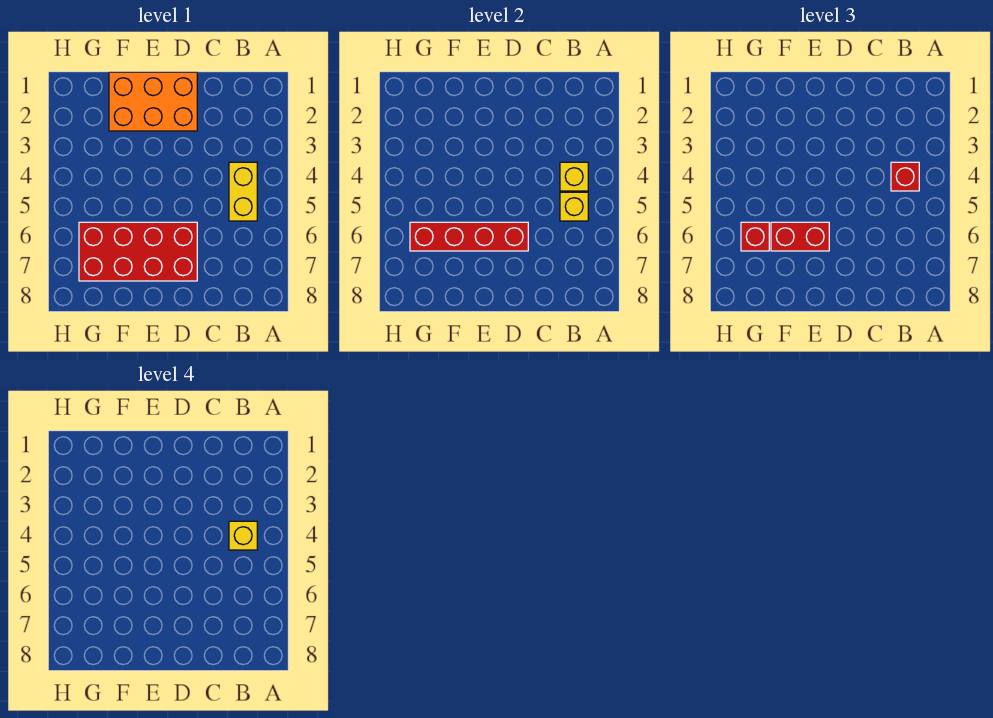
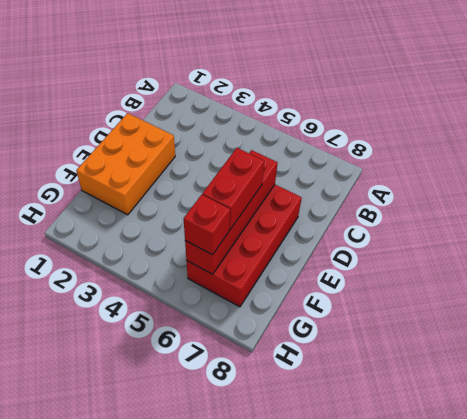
none -> yellow 1x2 brick [229,162,257,221]
none -> yellow 1x1 brick [560,162,588,191]

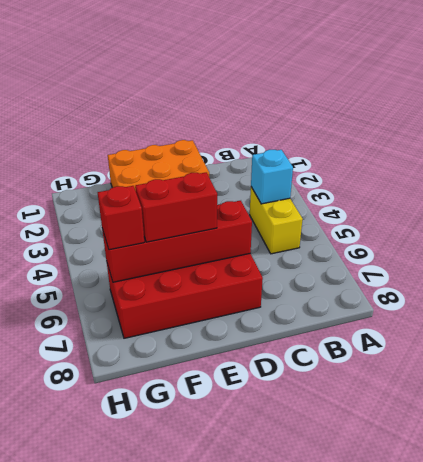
cyan 1x1 brick [251,150,293,204] -> yellow 1x1 brick [560,162,588,191]
none -> yellow 1x1 brick [560,192,588,221]
none -> red 1x1 brick [891,162,919,191]

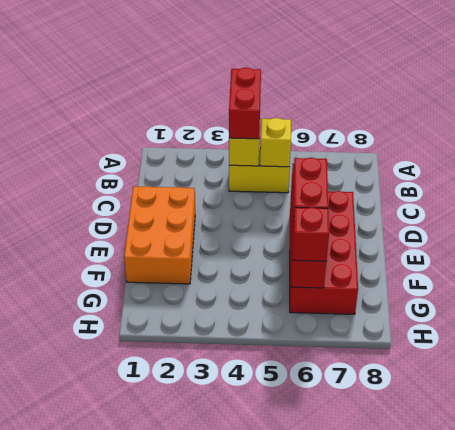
red 1x2 brick [229,68,261,139] -> red 1x1 brick [891,162,919,191]
none -> yellow 1x1 brick [229,521,257,550]

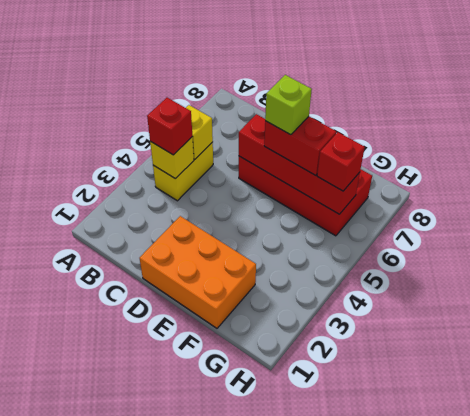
lime 1x1 brick [265,75,312,135] -> none
none -> yellow 1x1 brick [229,521,257,550]

